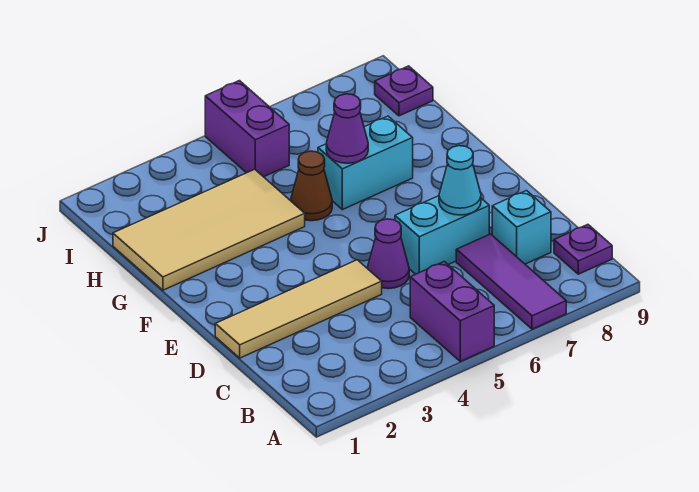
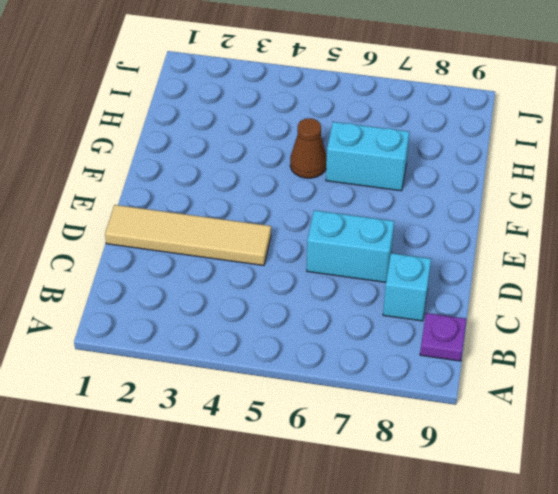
none -> purple 1x2 brick [410,262,494,361]
none -> purple 1x3 tile [456,234,566,329]
none -> purple 1x1 cone [367,219,409,289]

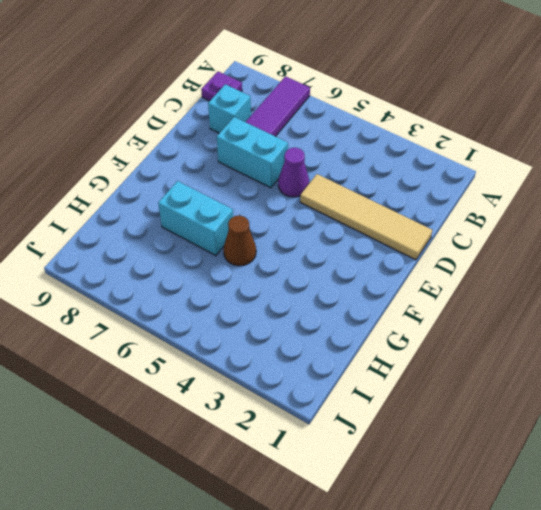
none -> purple 1x2 brick [410,262,494,361]
none -> tan 2x4 tile [113,169,305,290]
none -> purple 1x2 brick [205,81,289,177]

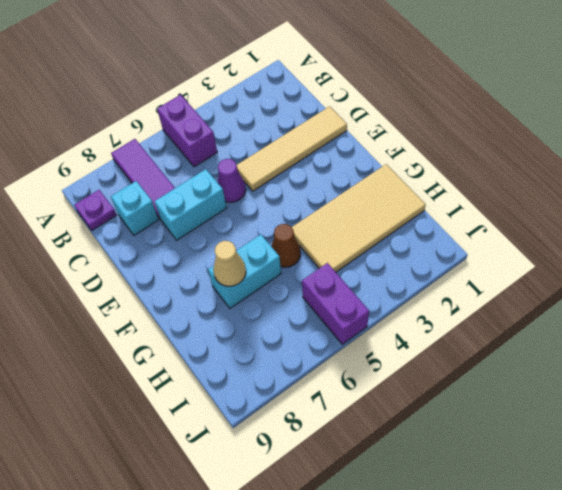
tan 1x1 cone [213,241,246,286] -> none
none -> purple 1x1 plate [375,66,433,116]
none -> cyan 1x1 cone [439,146,481,215]
none -> purple 1x1 cone [326,94,368,163]

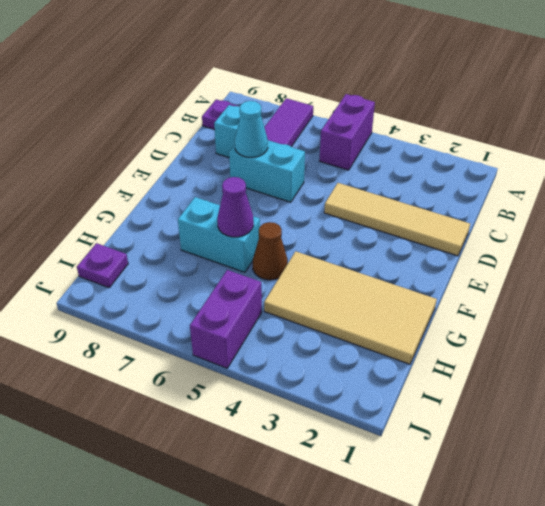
none -> purple 1x1 cone [367,219,409,289]

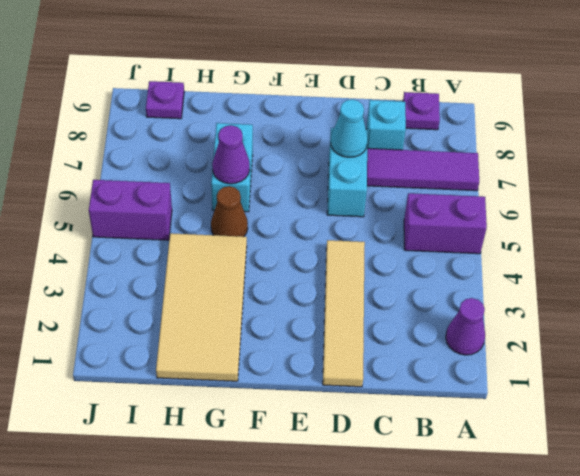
purple 1x1 cone [446,298,485,355] -> purple 1x1 cone moved to [367,219,409,289]

